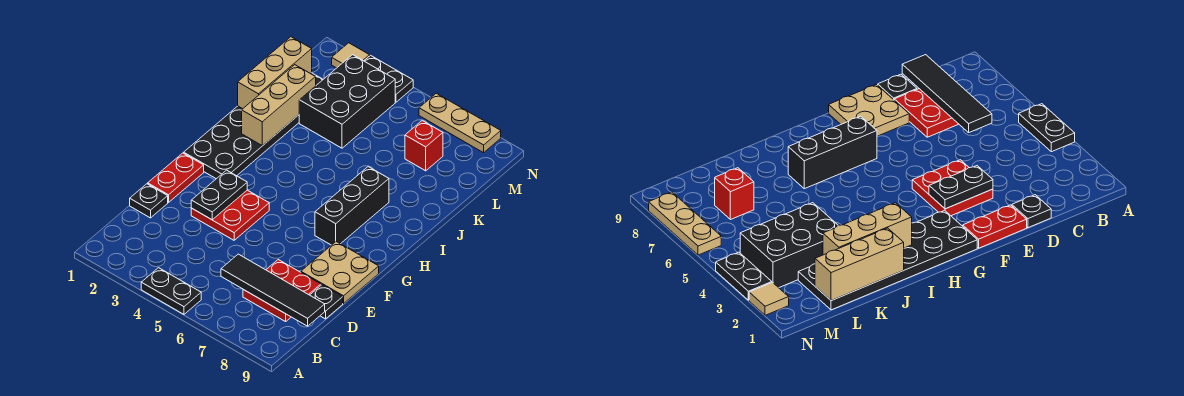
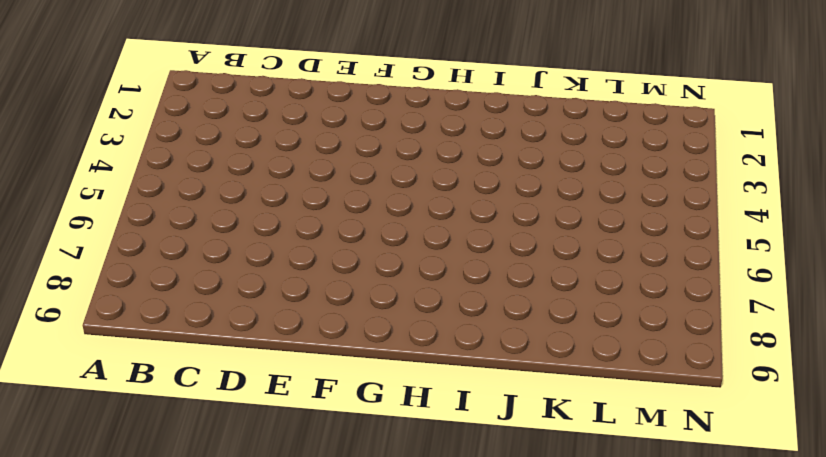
none -> black 1x2 plate [141,268,201,314]
none -> red 2x2 plate [243,260,321,322]
none -> black 1x1 plate [130,184,168,218]

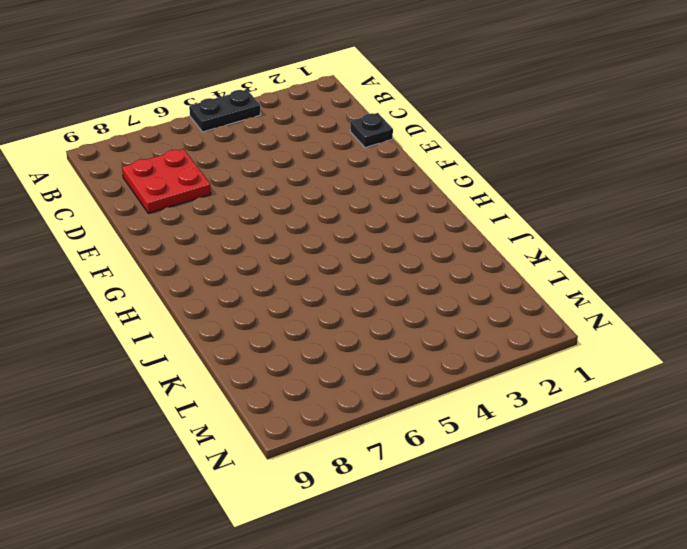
none -> black 1x1 plate [310,285,343,319]
none -> red 1x2 plate [148,153,204,203]
none -> red 2x2 plate [191,190,269,240]

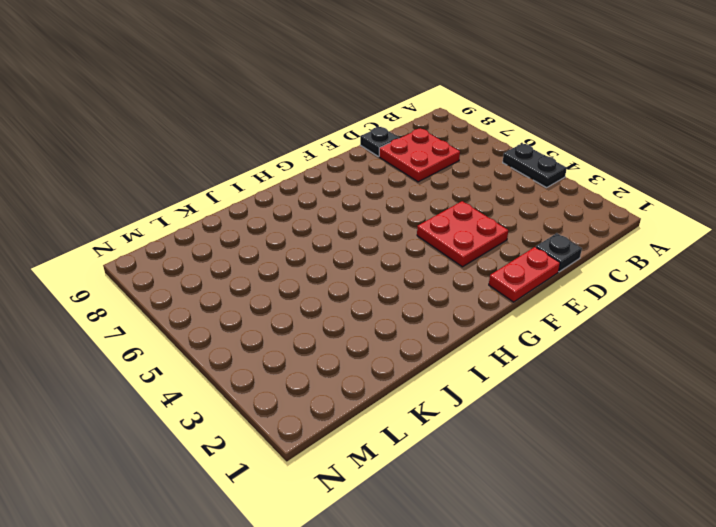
none -> tan 2x2 plate [301,242,379,304]
none -> black 2x6 plate [184,73,323,179]
none -> black 1x3 brick [315,167,389,245]

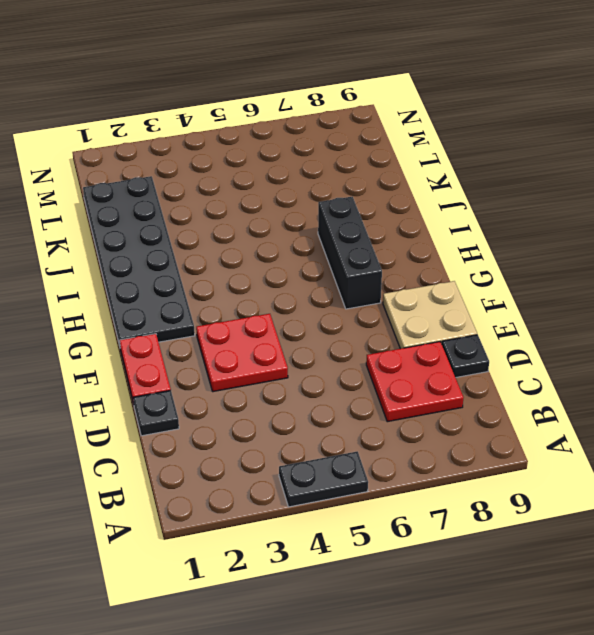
none -> black 2x3 brick [299,55,395,148]
none -> red 1x1 brick [405,121,443,171]
none -> tan 1x1 tile [332,43,370,68]

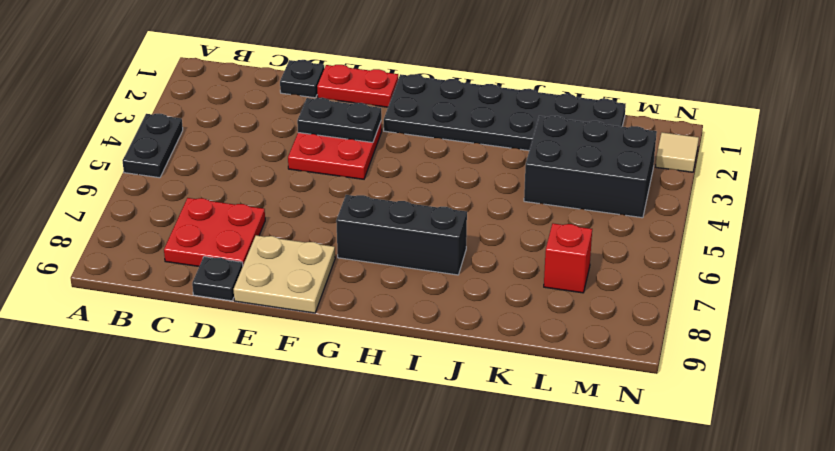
none -> black 1x2 plate [364,55,413,102]
none -> tan 1x3 plate [419,93,501,153]
none -> black 1x4 tile [221,254,325,326]

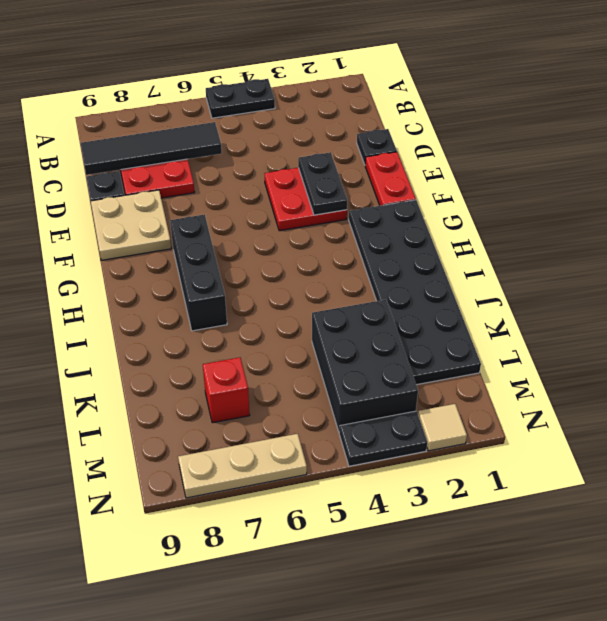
none -> tan 1x3 brick [242,65,316,146]
none -> tan 1x3 brick [238,37,312,109]

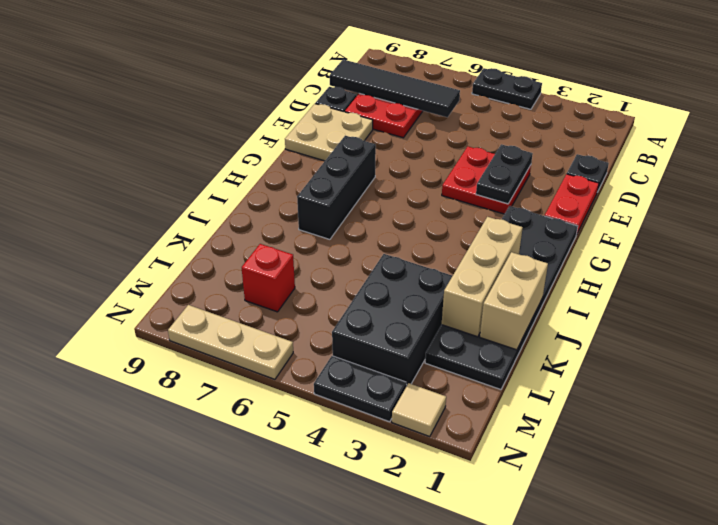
tan 1x2 brick [480,252,548,350] -> tan 1x3 brick [238,37,312,109]

